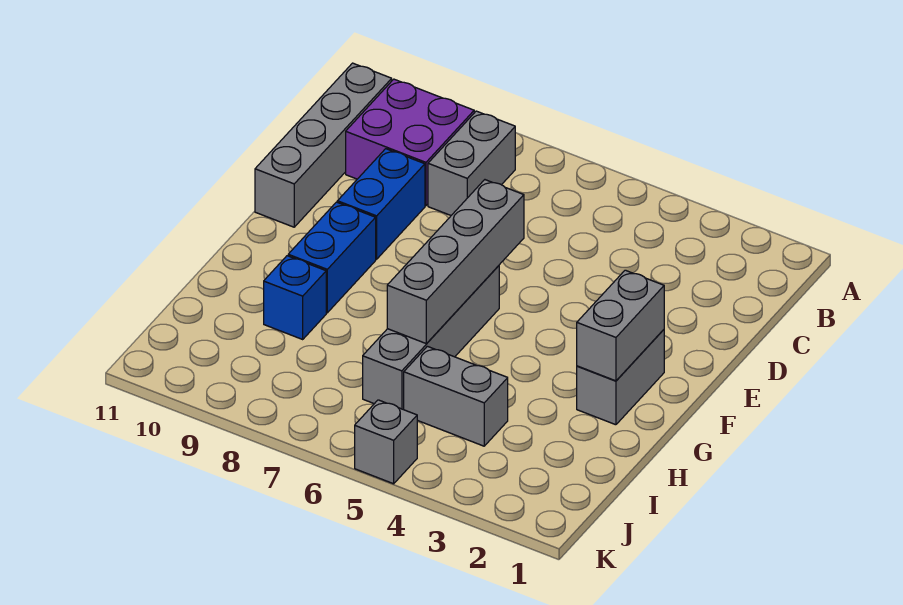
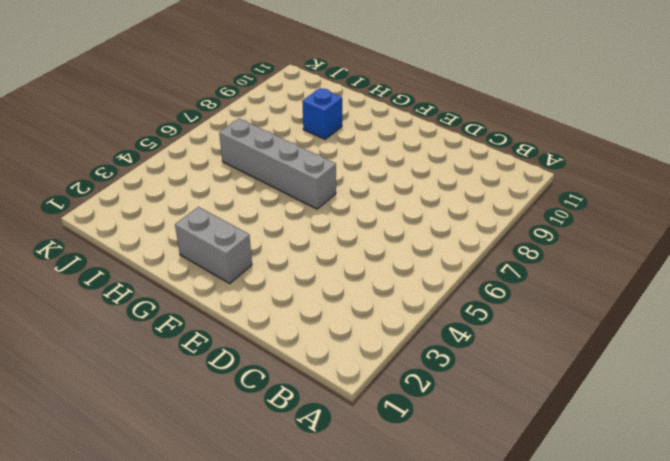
none -> grey 1x2 brick [428,111,515,215]
none -> purple 2x2 brick [346,79,474,206]
none -> grey 1x4 brick [255,63,392,227]

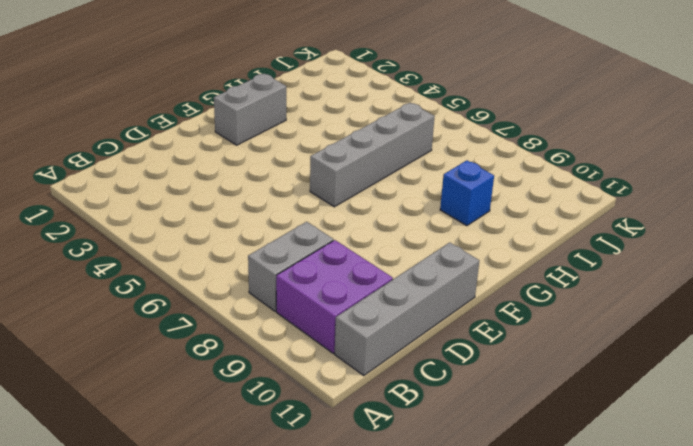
none -> blue 1x2 brick [337,149,425,259]
none -> blue 1x2 brick [288,202,376,313]
none -> grey 1x2 brick [404,346,508,446]

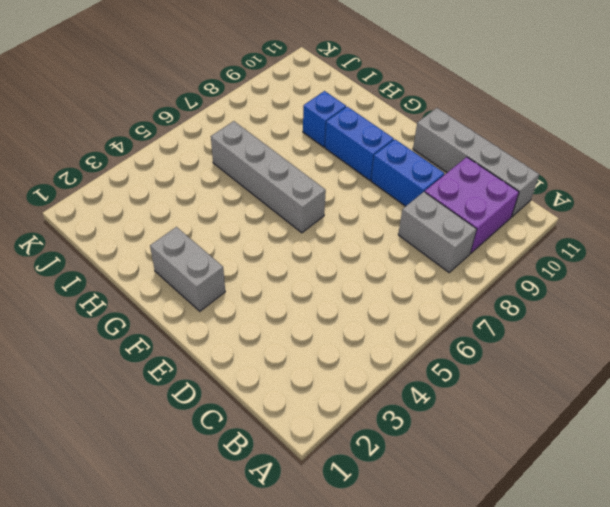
none -> grey 1x2 brick [404,346,508,446]
none -> grey 1x1 brick [355,400,417,484]
none -> grey 1x4 brick [387,180,524,343]

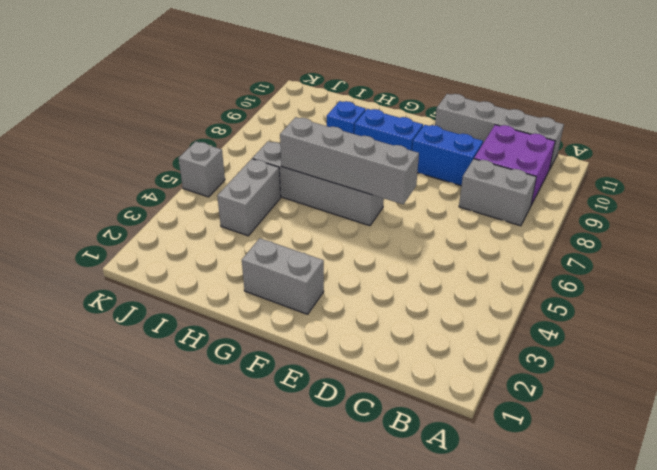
none -> grey 1x2 brick [577,270,664,381]

